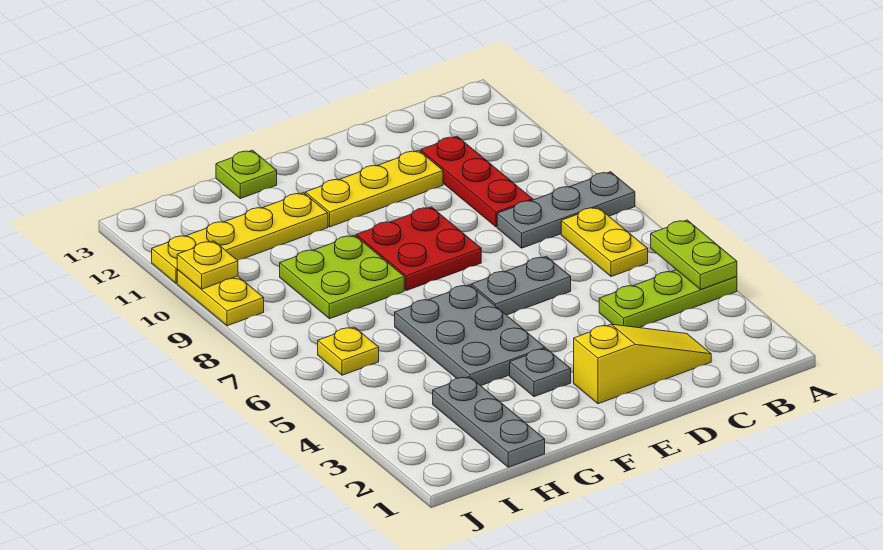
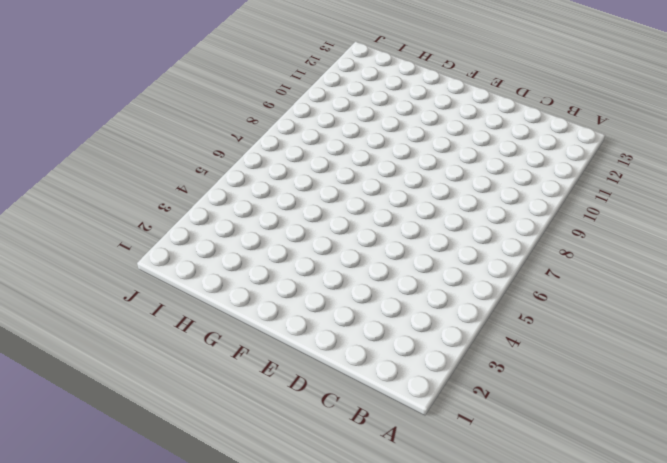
none -> lime 1x3 plate [599,270,737,328]
none -> grey 1x3 plate [497,172,635,248]
none -> yellow 1x2 plate [561,207,648,277]

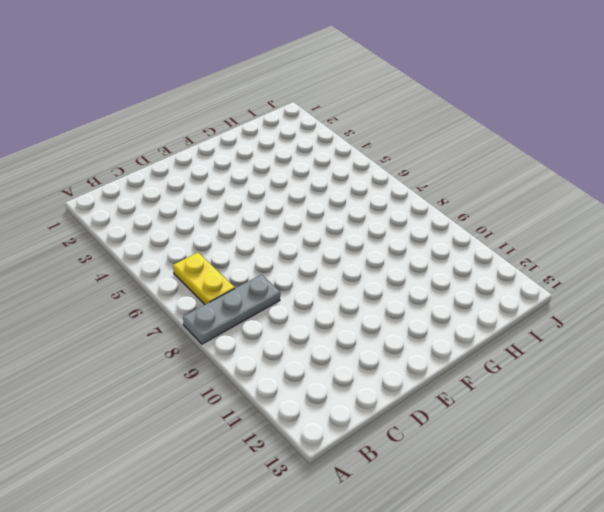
none -> lime 1x3 plate [599,270,737,328]
none -> yellow 1x3 slope [574,324,711,404]
none -> red 1x3 plate [421,136,533,227]

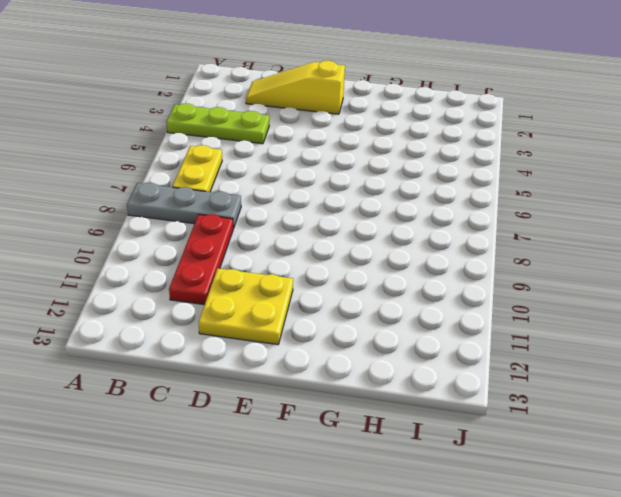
yellow 2x2 plate [198,269,293,345] -> yellow 1x3 plate [305,150,443,227]
none -> grey 1x2 plate [471,256,571,315]
none -> red 2x2 plate [356,207,481,291]
none -> grey 1x1 plate [510,348,571,397]

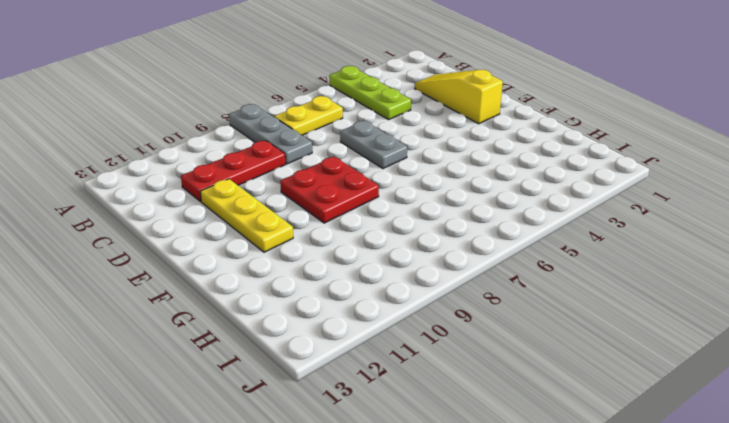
none -> grey 1x1 plate [510,348,571,397]
none -> grey 2x3 plate [395,285,545,386]
none -> lime 2x2 plate [280,235,404,319]

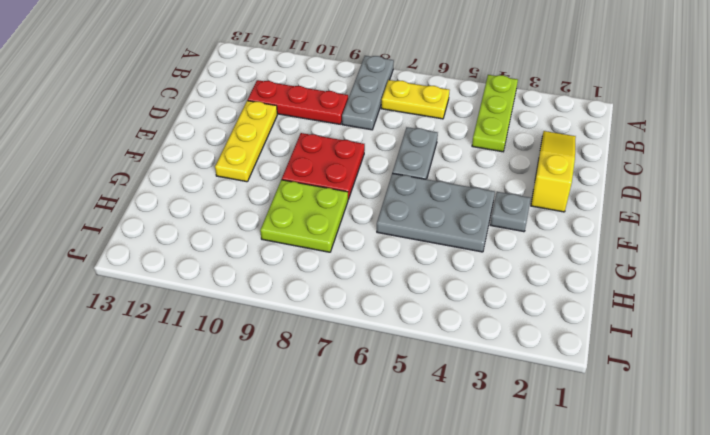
none -> yellow 1x4 plate [152,193,328,283]
none -> lime 1x1 plate [216,150,277,198]
none -> grey 1x3 plate [433,377,545,467]

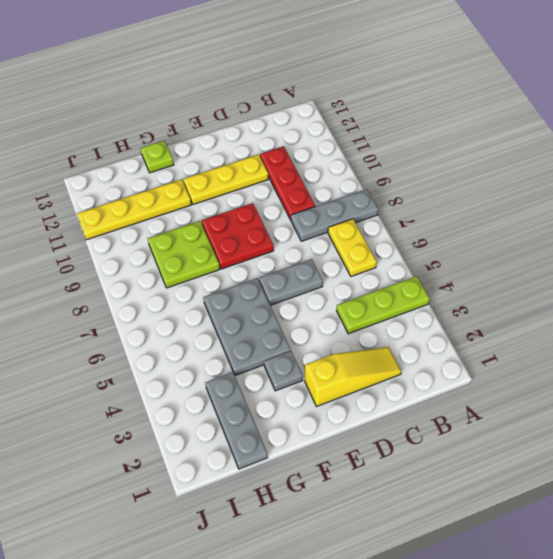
none -> yellow 1x1 plate [318,327,379,375]
none -> yellow 1x2 plate [177,270,264,326]
none -> lime 1x2 plate [651,220,737,290]

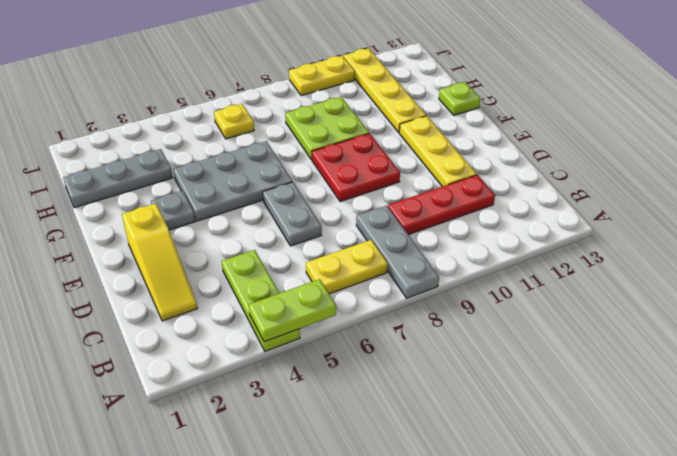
none -> yellow 1x1 plate [177,241,238,289]

